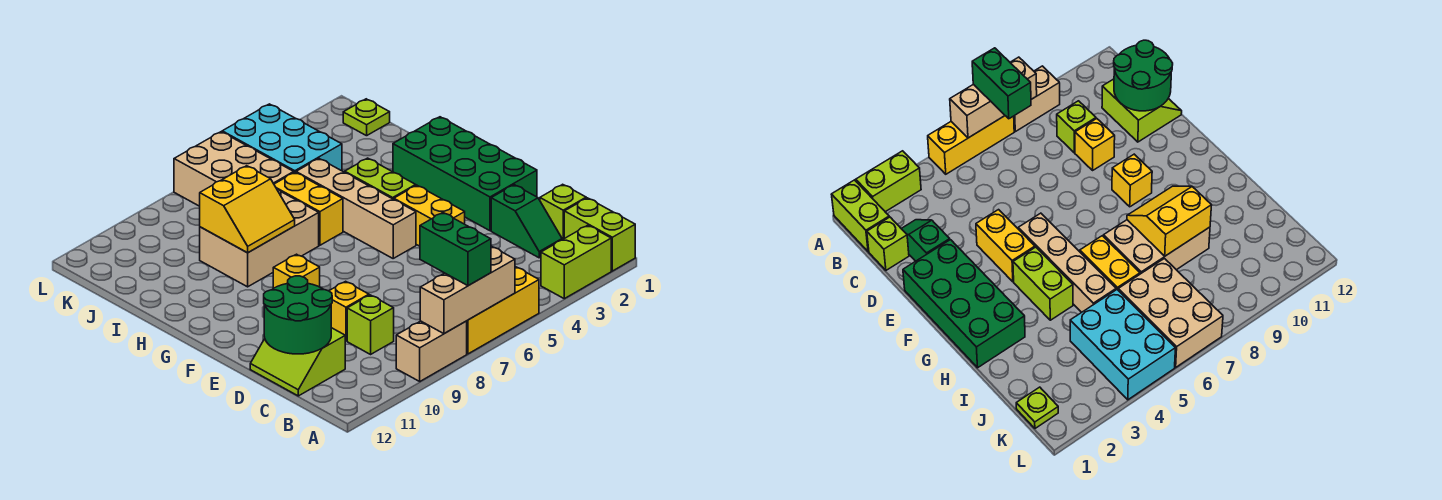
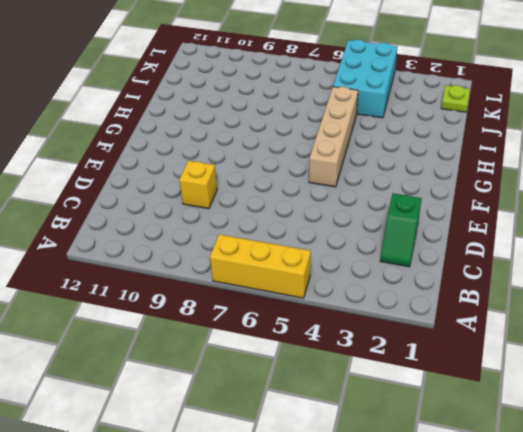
none -> lime 1x2 brick [564,198,635,271]
none -> lime 1x2 brick [541,225,611,299]
none -> tan 1x2 brick [396,321,467,381]

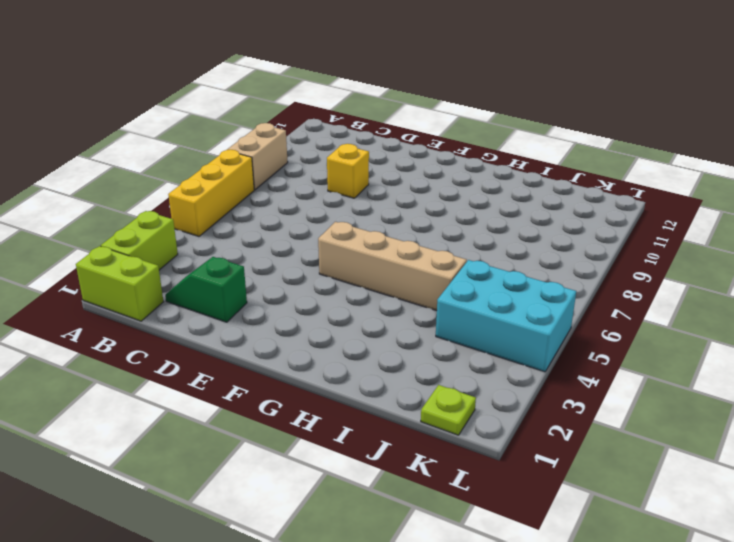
none -> lime 1x1 brick [540,184,586,240]
none -> lime 1x1 brick [347,295,394,354]
none -> lime 2x2 slope [250,328,345,396]

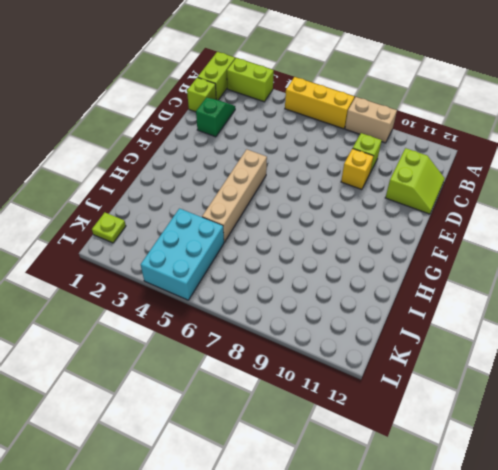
none -> green 2x4 brick [393,117,537,231]
none -> yellow 1x2 brick [394,185,465,246]
none -> yellow 1x1 brick [273,254,320,288]

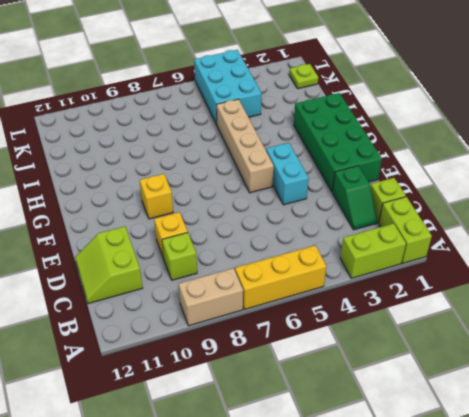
cyan 1x2 brick [266,143,309,205] -> yellow 1x2 brick [394,185,465,246]
none -> lime 1x2 brick [345,158,416,199]
none -> yellow 1x2 brick [274,172,343,245]
none -> tan 2x3 brick [200,189,319,287]

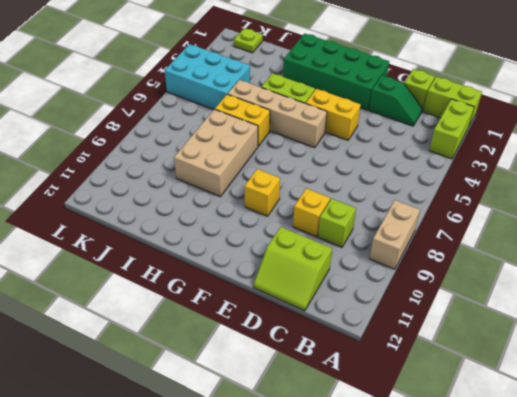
none -> yellow 1x3 brick [467,267,539,354]
none -> tan 2x3 brick [174,132,294,206]
none -> tan 1x3 brick [420,246,515,334]

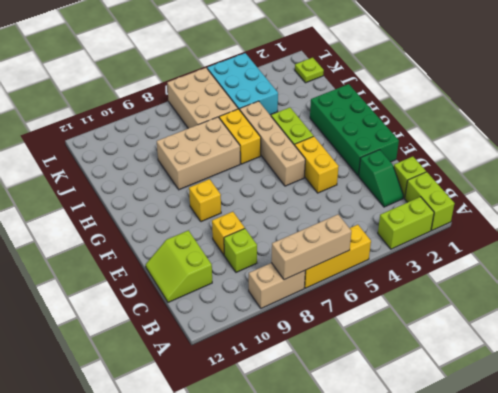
none -> green 2x2 round brick [264,276,332,354]
none -> yellow 2x2 slope [200,166,295,253]
none -> green 1x2 brick [420,213,491,286]

